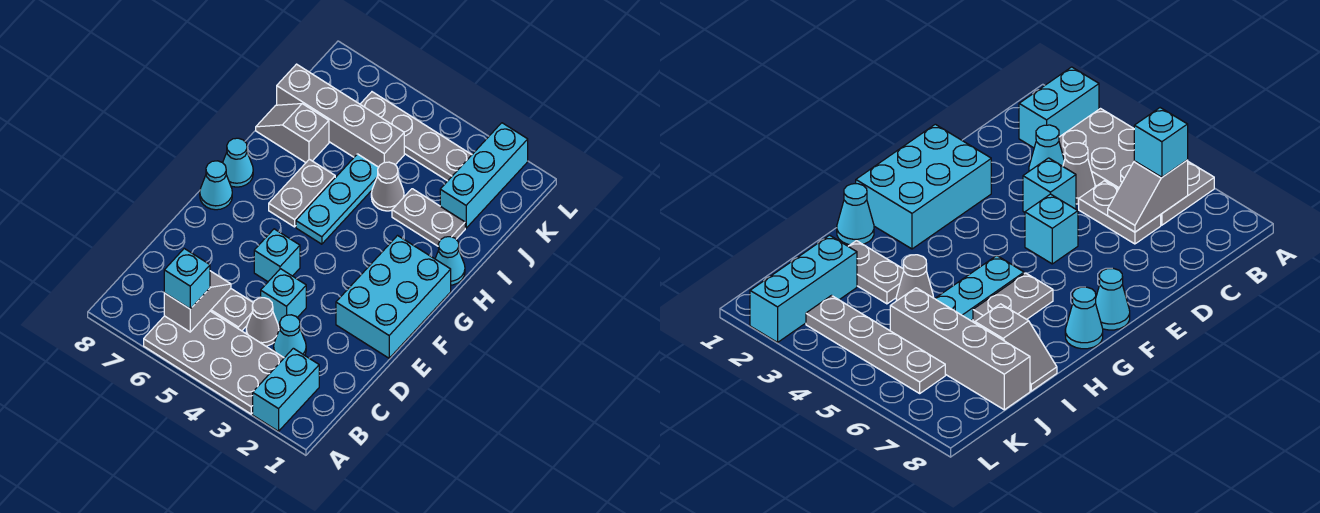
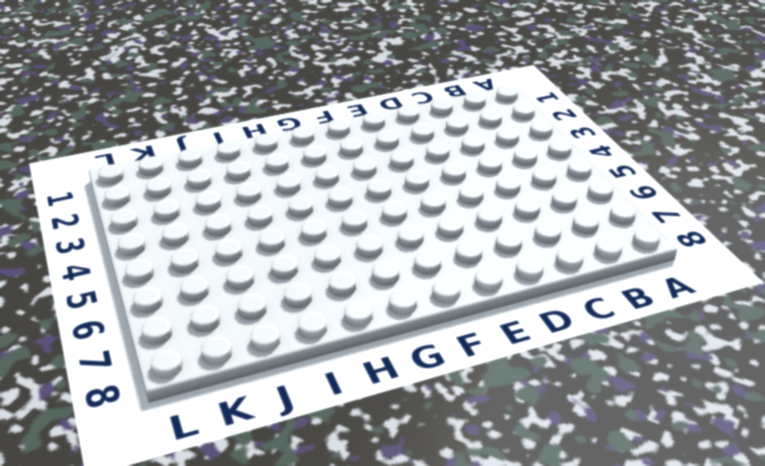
none -> cyan 1x2 brick [253,348,319,431]
none -> grey 2x4 plate [144,311,284,414]
none -> cyan 1x1 cone [274,315,306,358]

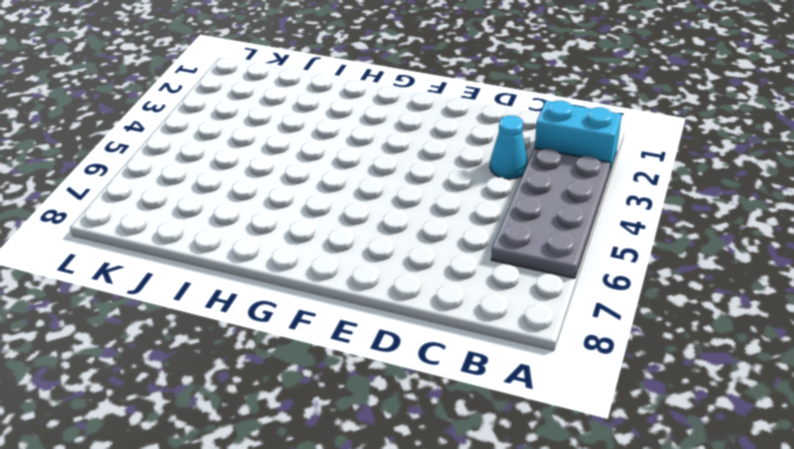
none -> grey 1x1 cone [246,298,279,346]
none -> grey 1x2 plate [210,289,253,331]
none -> cyan 1x1 brick [261,269,306,325]

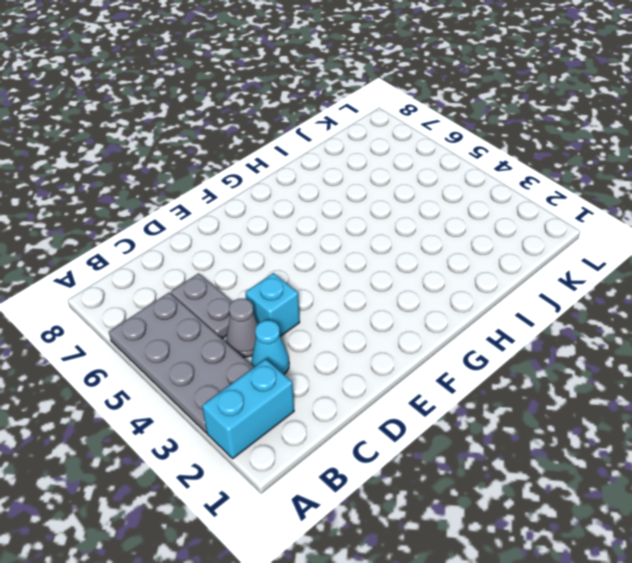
none -> cyan 2x3 brick [336,236,451,358]
none -> cyan 1x1 brick [254,229,300,282]
none -> cyan 1x1 cone [200,161,232,210]

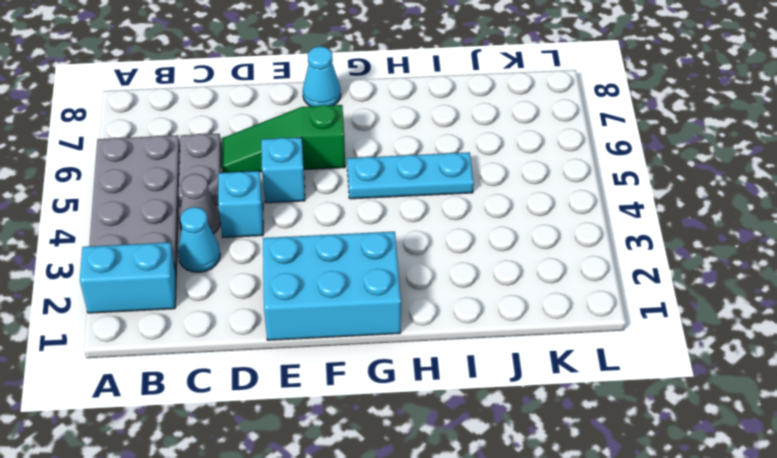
green 1x3 slope [222,105,345,173] -> none
none -> grey 1x2 plate [269,159,335,227]
none -> cyan 1x1 cone [223,138,253,187]
none -> cyan 1x1 cone [435,237,465,285]

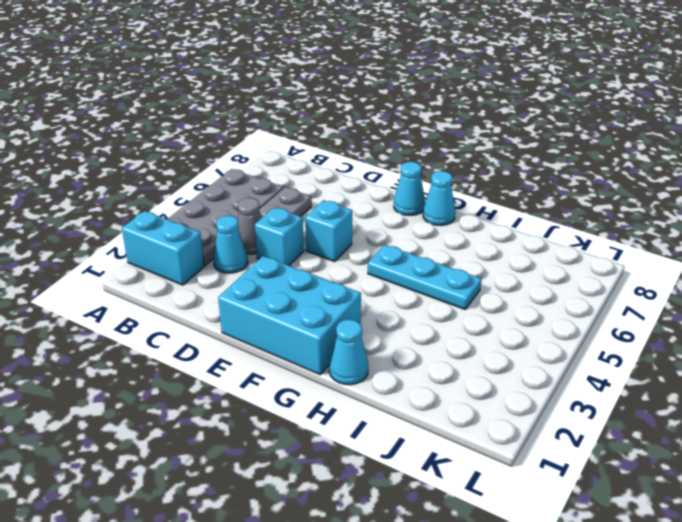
none -> grey 1x2 plate [269,159,335,227]
none -> grey 1x2 plate [392,189,465,246]
none -> grey 1x1 cone [371,162,404,211]

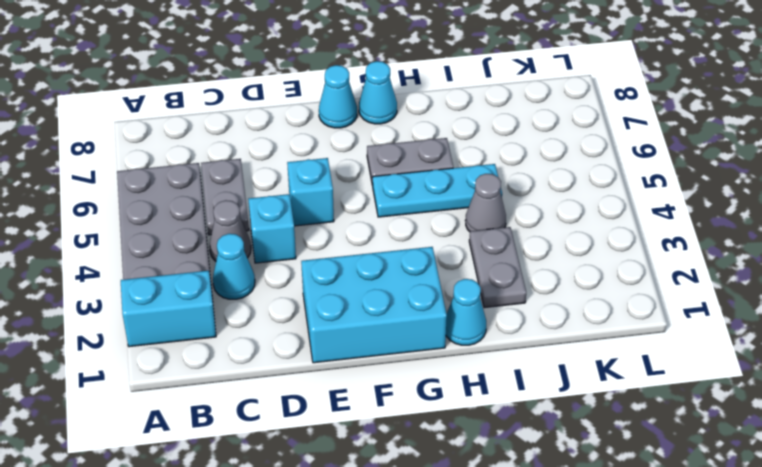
none -> grey 1x2 slope [256,104,329,163]
none -> cyan 1x3 brick [440,123,528,228]
none -> grey 1x4 brick [277,64,404,167]

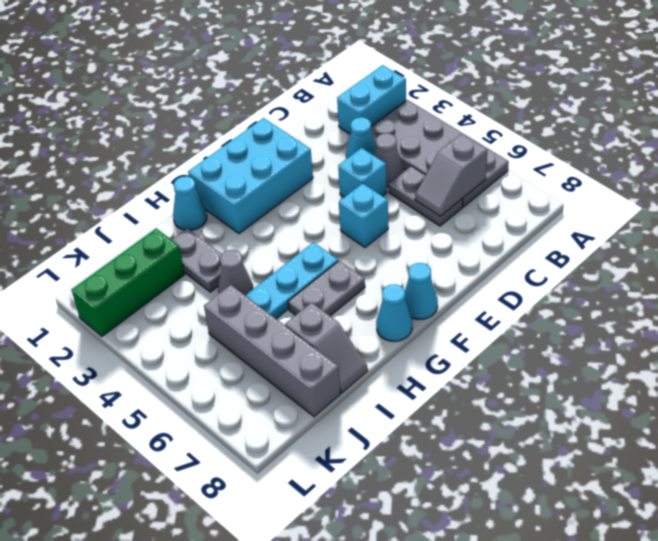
green 1x3 brick [71,229,185,336] -> cyan 1x3 brick [440,123,528,228]
none -> grey 1x4 plate [360,92,471,181]
none -> cyan 1x1 brick [164,249,210,309]

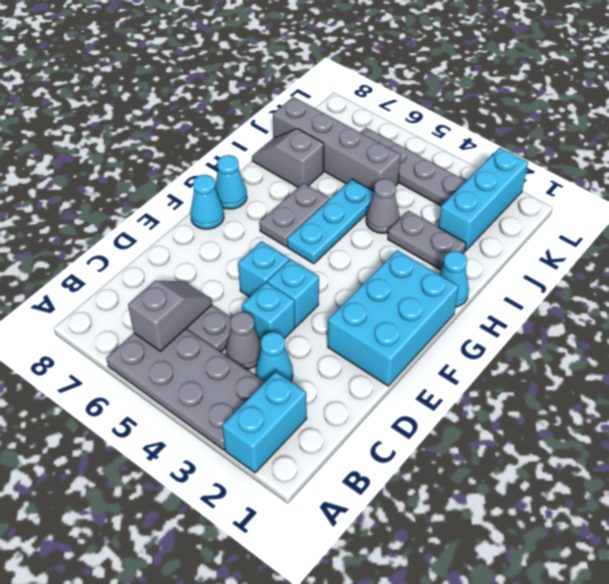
cyan 1x1 brick [267,259,319,327] -> cyan 1x1 brick moved to [164,249,210,309]

